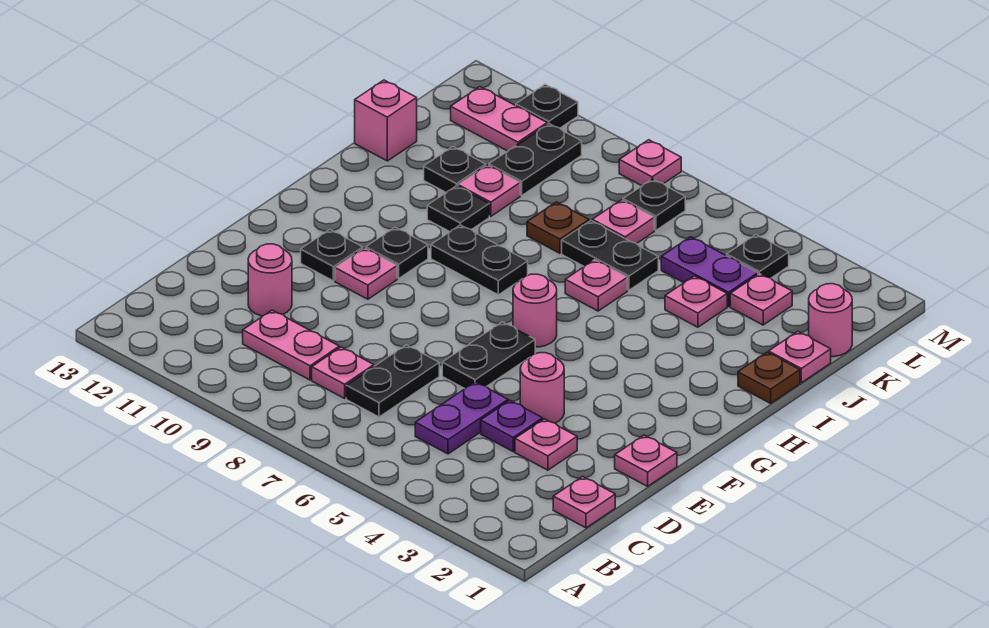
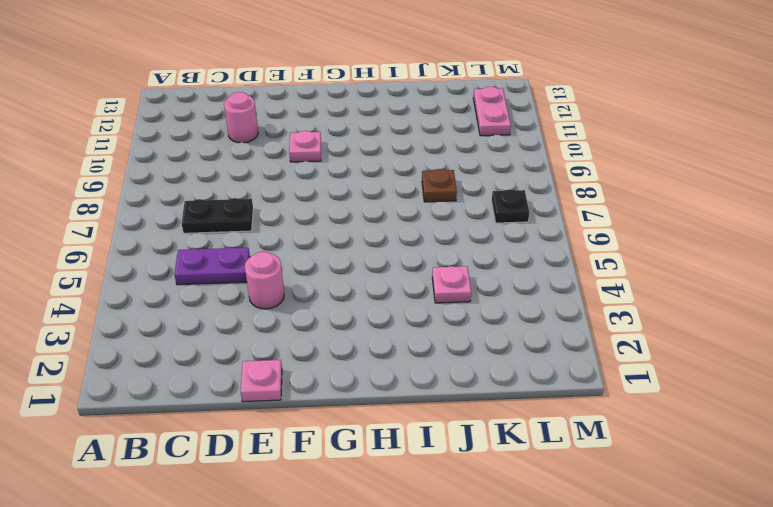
none -> pink 1x1 plate [553,477,615,528]
none -> pink 1x1 plate [312,347,374,398]
none -> pink 1x2 plate [243,310,339,380]
none -> pink 1x1 plate [515,419,577,470]

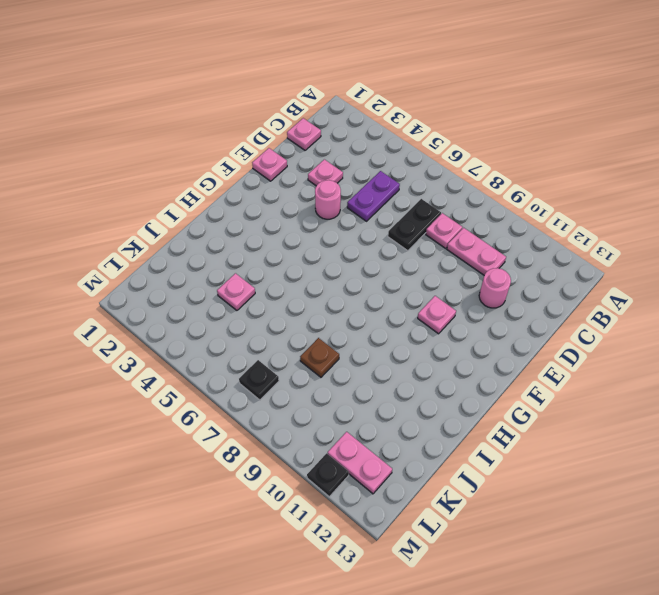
none -> purple 1x1 plate [481,400,543,452]
none -> black 1x2 plate [442,322,535,389]
none -> black 1x1 plate [301,230,363,281]
none -> pink 1x1 round brick [513,274,557,347]

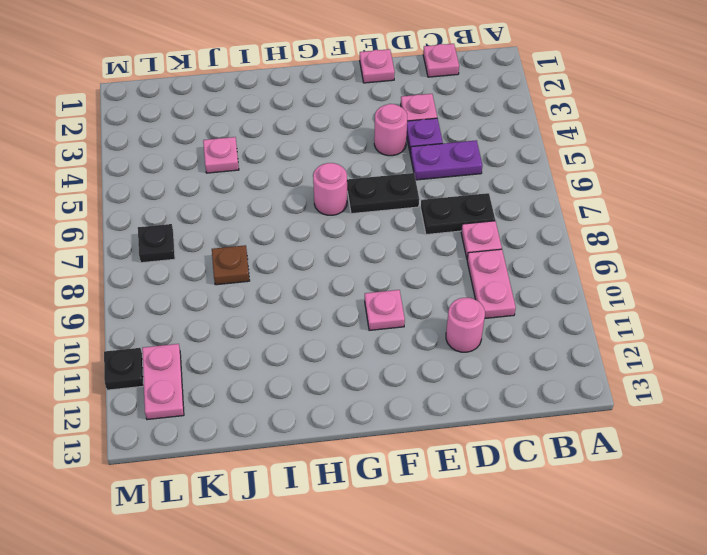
none -> black 1x1 plate [301,230,363,281]
none -> black 1x1 plate [366,227,428,279]
none -> black 1x2 plate [431,225,528,295]
none -> brown 1x1 plate [738,352,800,403]

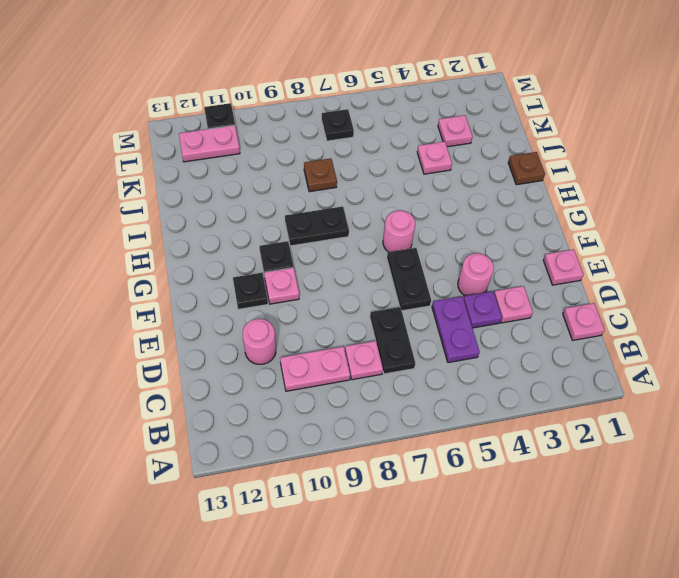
none -> pink 1x1 plate [565,260,627,311]
none -> black 1x1 plate [427,186,489,232]
none -> pink 1x1 plate [769,332,831,383]
none -> black 1x2 plate [562,221,658,290]

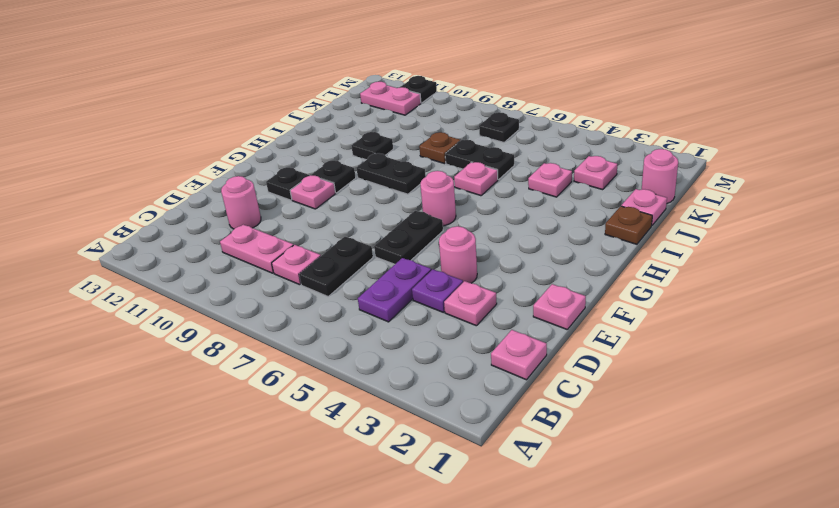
none -> pink 1x1 plate [458,165,520,216]
none -> black 1x1 plate [424,147,486,193]
none -> pink 1x1 brick [355,80,417,161]
none -> purple 1x2 plate [661,237,758,306]

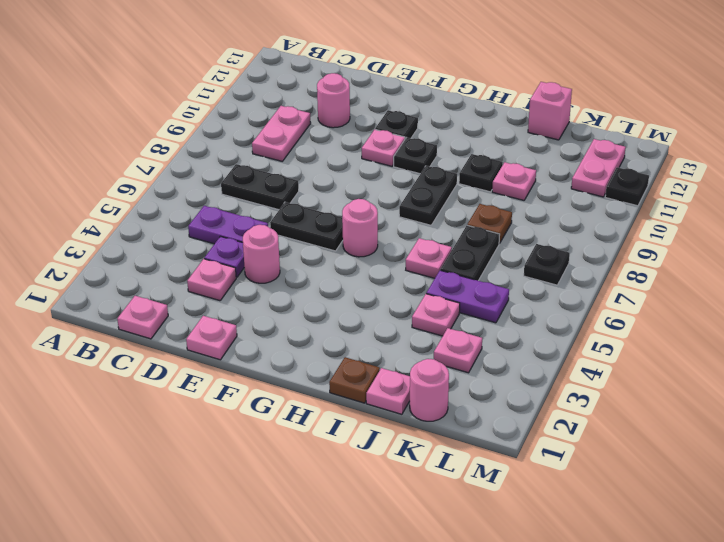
purple 1x2 plate [426,270,509,323] -> purple 1x2 plate turned to [661,237,758,306]
none -> pink 1x1 plate [312,347,374,398]
none -> black 1x1 plate [424,147,486,193]
none -> pink 1x1 plate [592,200,654,244]
none -> black 1x2 plate [489,124,582,196]

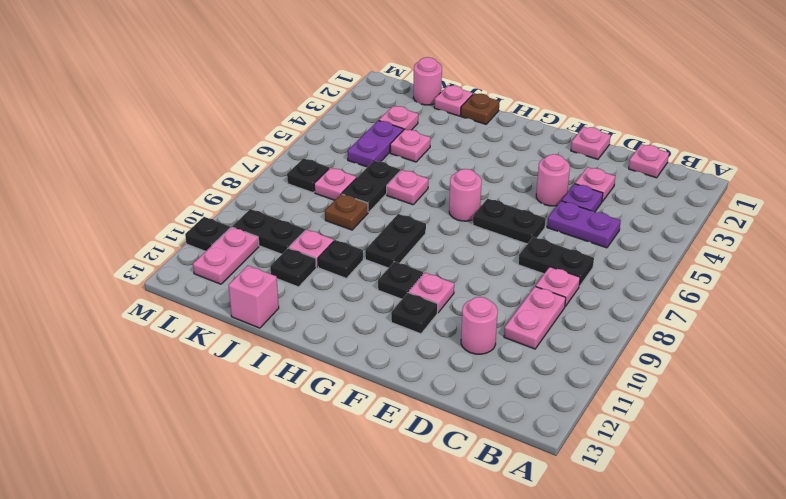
none -> black 1x1 plate [727,235,789,278]
none -> pink 1x1 plate [619,140,681,186]

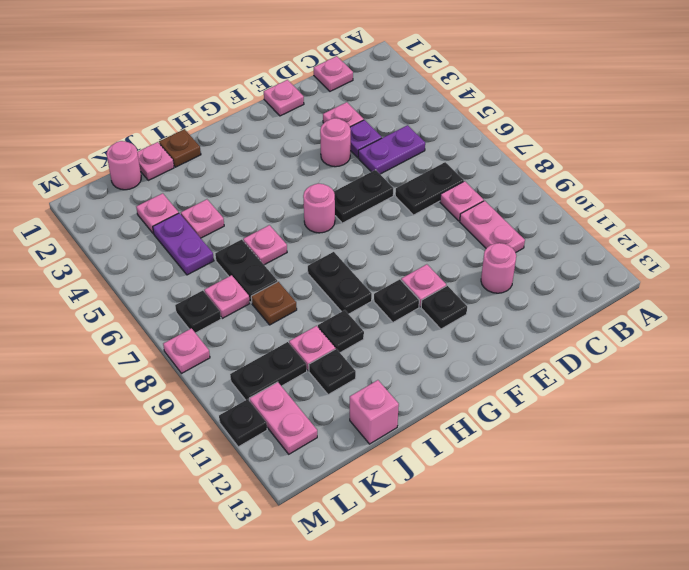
none -> black 1x1 plate [727,235,789,278]

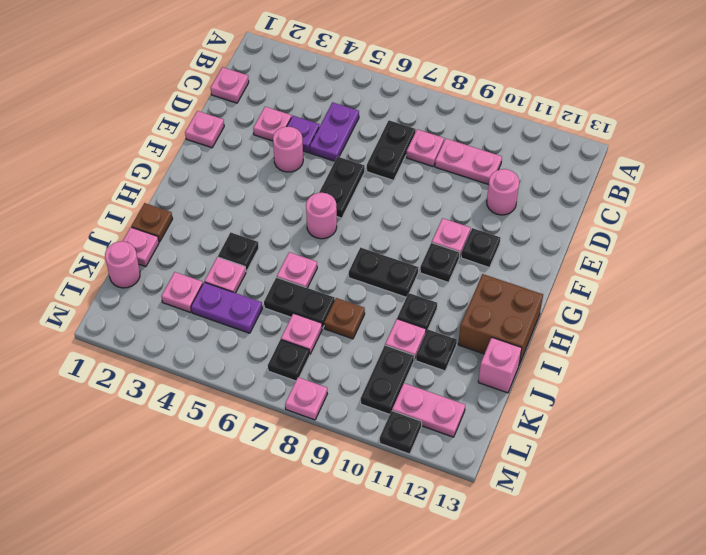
brown 2x2 brick [458,274,543,365] -> none
black 1x1 plate [218,232,259,272] -> black 1x1 plate moved to [727,235,789,278]

